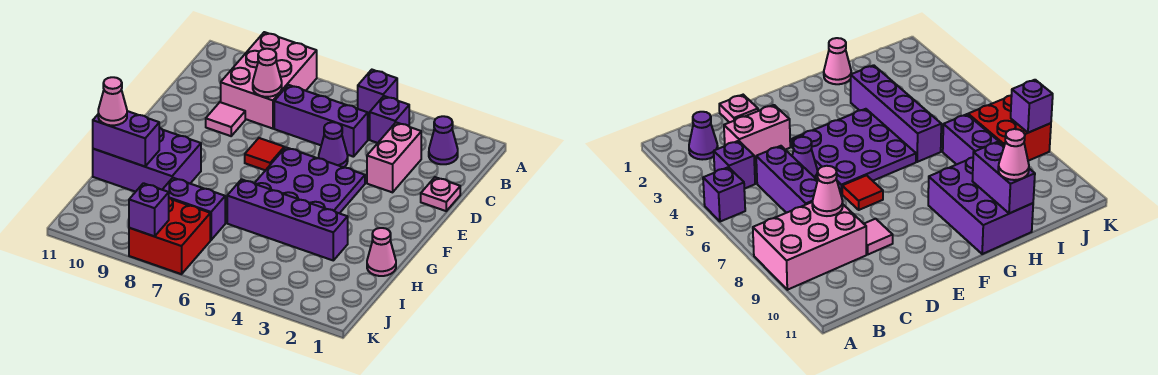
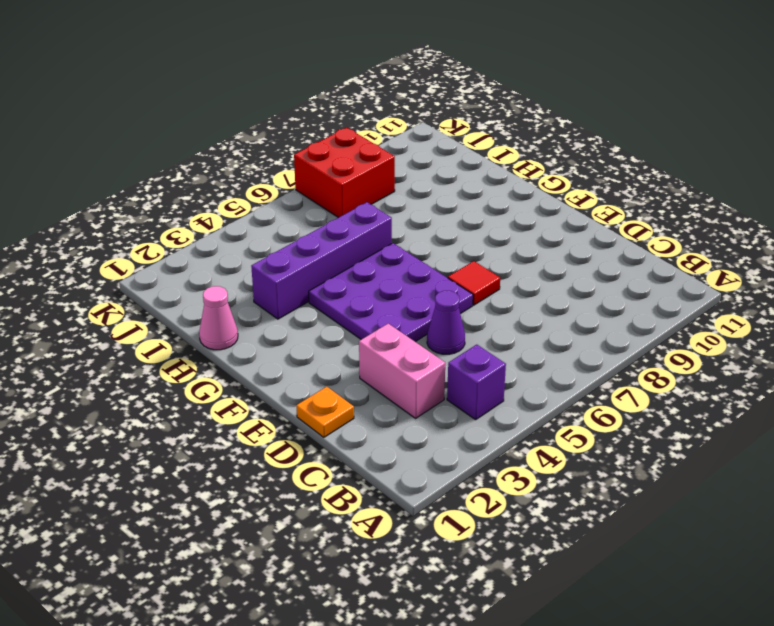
orange 1x1 plate [296,387,354,437] -> pink 1x1 plate [421,177,460,211]
none -> purple 1x1 brick [358,70,397,118]
none -> pink 2x3 brick [221,32,317,129]
none -> purple 1x1 cone [429,116,458,164]

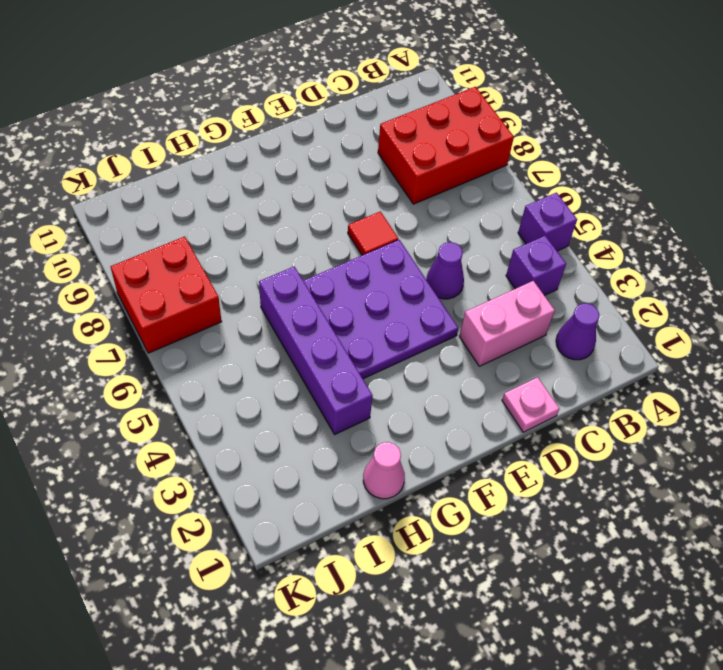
red 2x3 brick [378,87,514,204] -> pink 2x3 brick [221,32,317,129]
none -> purple 1x3 brick [274,85,368,157]
none -> pink 1x1 tile [206,102,245,136]
none -> purple 2x3 brick [93,128,201,192]

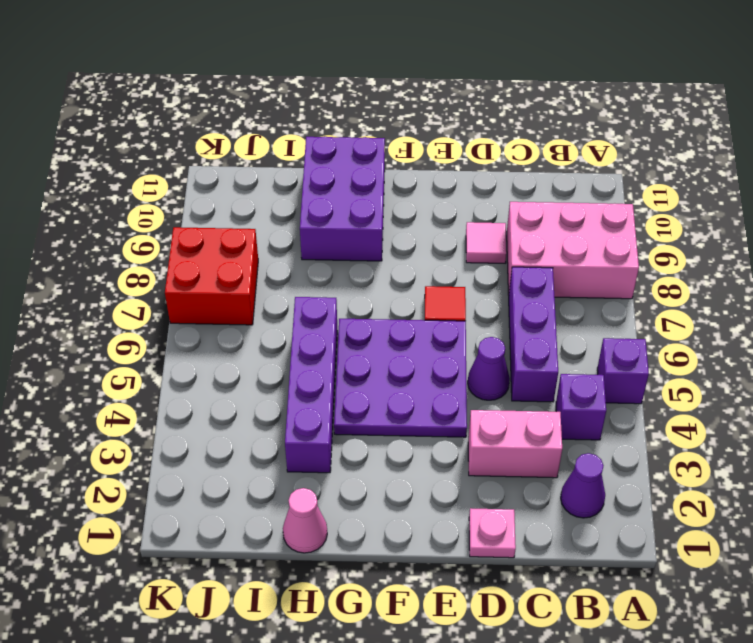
none -> purple 1x2 brick [162,178,225,240]
none -> pink 1x1 cone [253,49,282,97]
none -> purple 1x2 brick [93,111,159,166]

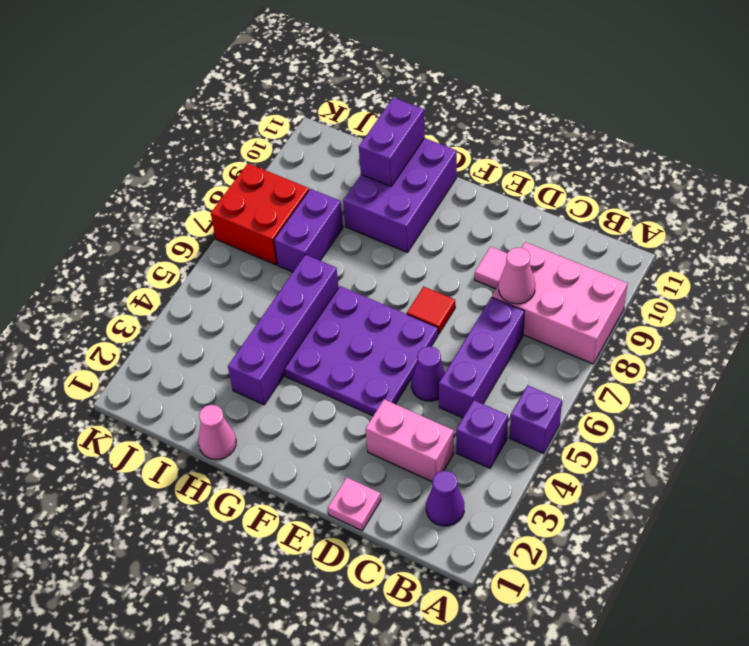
none -> purple 1x1 brick [129,183,169,236]
none -> pink 1x1 cone [98,77,127,125]

